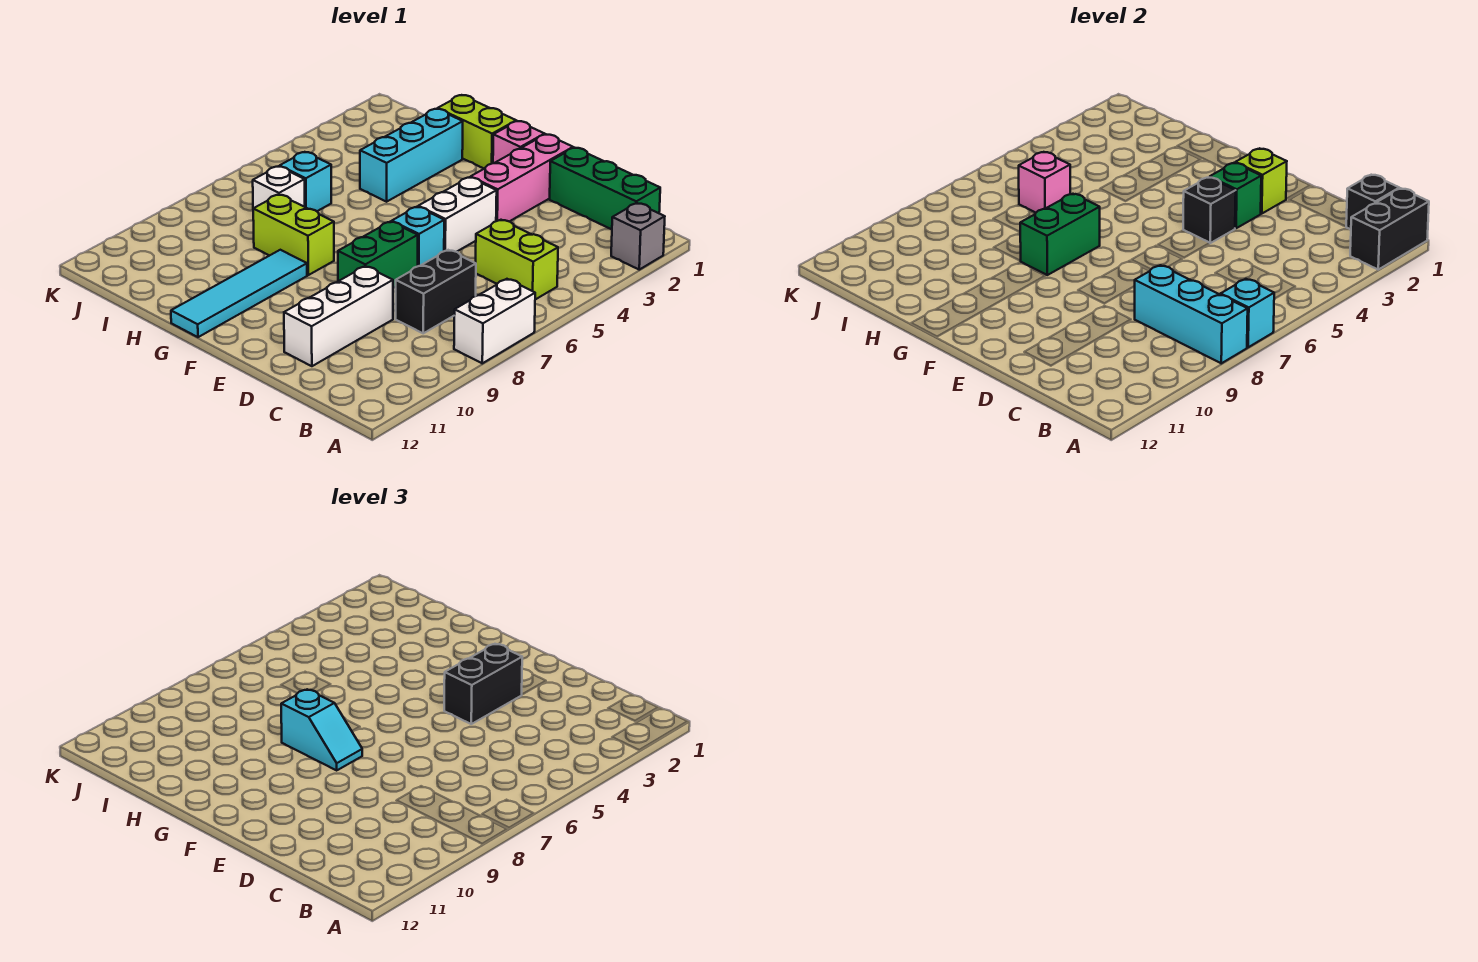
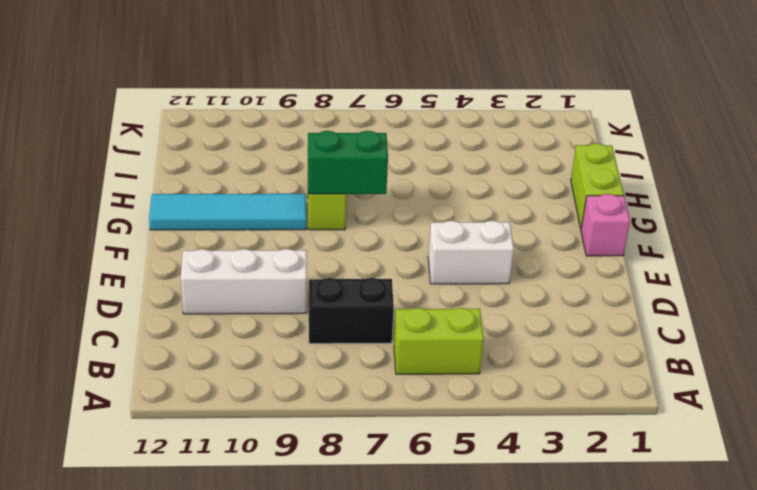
lime 1x2 brick [394,308,484,374] -> lime 1x2 brick turned to [476,220,558,300]
none -> grey 1x1 brick [611,203,665,270]
none -> white 1x2 brick [454,279,535,363]
none -> green 1x3 brick [550,148,660,230]

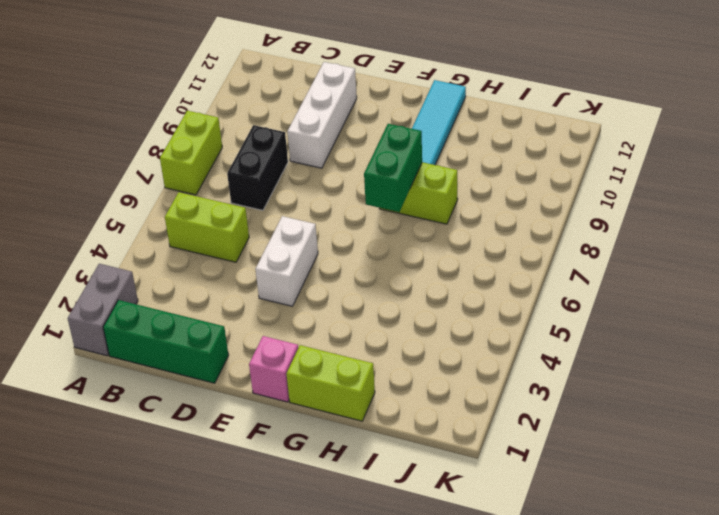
grey 1x2 brick [68,264,138,356] -> grey 1x1 brick [611,203,665,270]
lime 1x2 brick [160,111,222,195] -> white 1x2 brick [454,279,535,363]
none -> pink 1x3 brick [471,135,573,222]
none -> cyan 1x1 brick [392,207,444,266]
none -> green 1x2 brick [338,222,418,288]

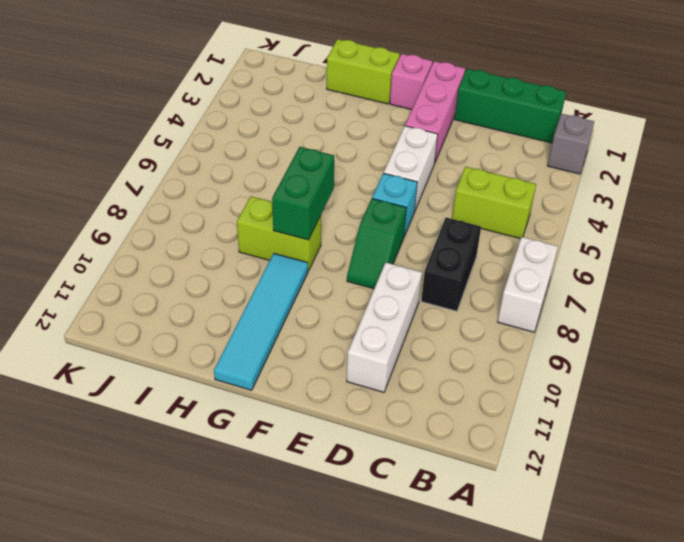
green 1x2 slope [347,199,407,289] -> green 1x2 brick [338,222,418,288]
none -> cyan 1x3 brick [360,109,463,202]
none -> cyan 1x1 brick [280,152,331,211]
none -> white 1x1 brick [253,166,305,209]

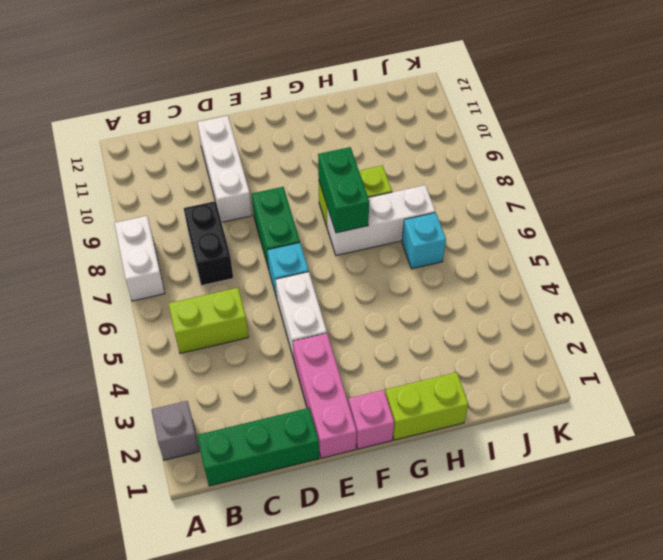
white 1x3 brick [327,185,435,256] -> white 1x1 brick [253,166,305,209]
none -> cyan 1x4 tile [171,250,307,337]
none -> cyan 1x3 brick [360,109,463,202]
none -> black 1x2 brick [1350,188,1429,270]

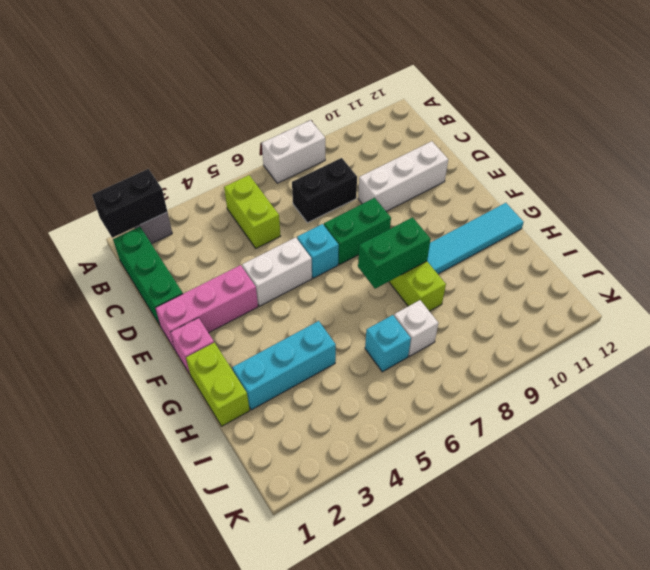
none -> cyan 1x1 brick [1221,279,1274,347]
none -> cyan 1x3 brick [1135,265,1248,363]
none -> black 1x1 brick [1346,175,1399,230]

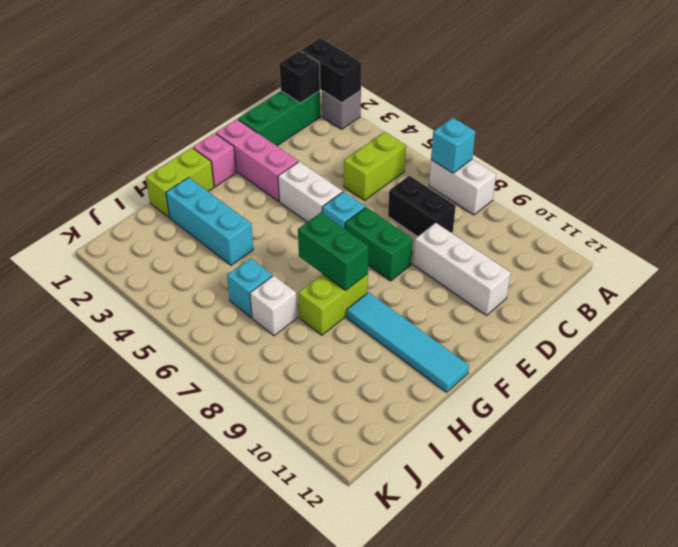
none -> cyan 1x3 brick [1135,265,1248,363]
none -> lime 1x1 brick [1235,148,1287,214]
none -> green 1x1 brick [1210,163,1261,228]

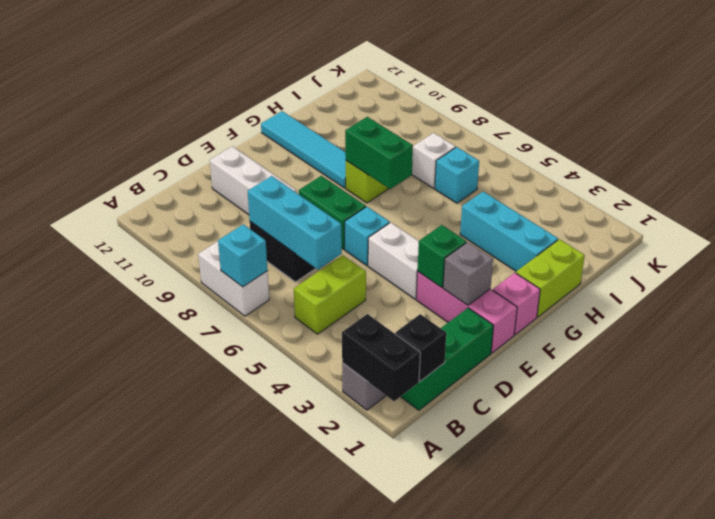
cyan 1x3 brick [248,176,342,270] -> cyan 1x3 brick turned to [1135,265,1248,363]
grey 1x1 brick [443,242,493,305] -> lime 1x1 brick [1235,148,1287,214]
none -> black 1x1 brick [1183,177,1236,243]
none -> pink 1x1 brick [1019,152,1070,213]
none -> black 1x2 brick [444,644,522,724]

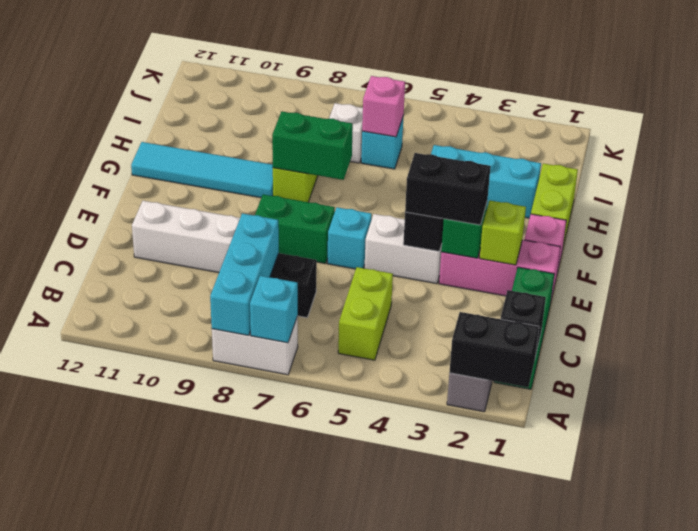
none -> cyan 1x2 slope [281,689,362,770]

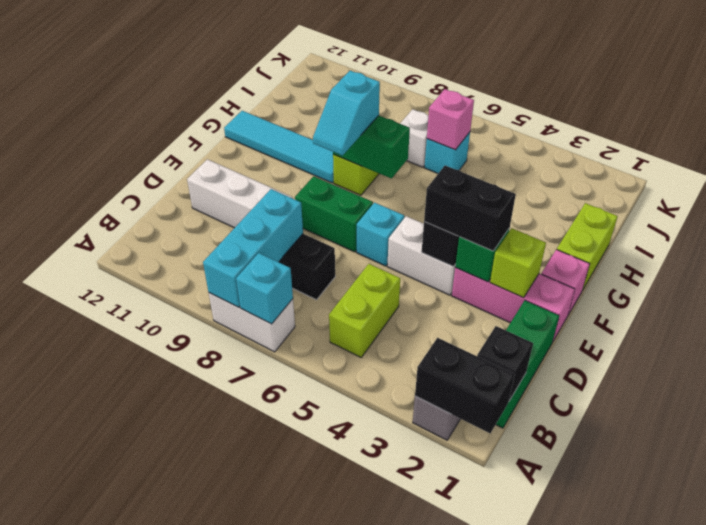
none -> cyan 1x3 brick [360,109,463,202]

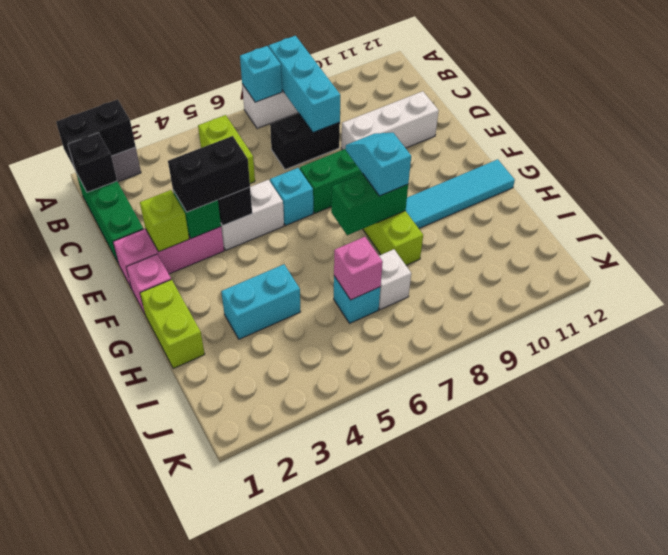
cyan 1x2 brick [221,264,301,339] -> cyan 1x3 brick [360,109,463,202]

